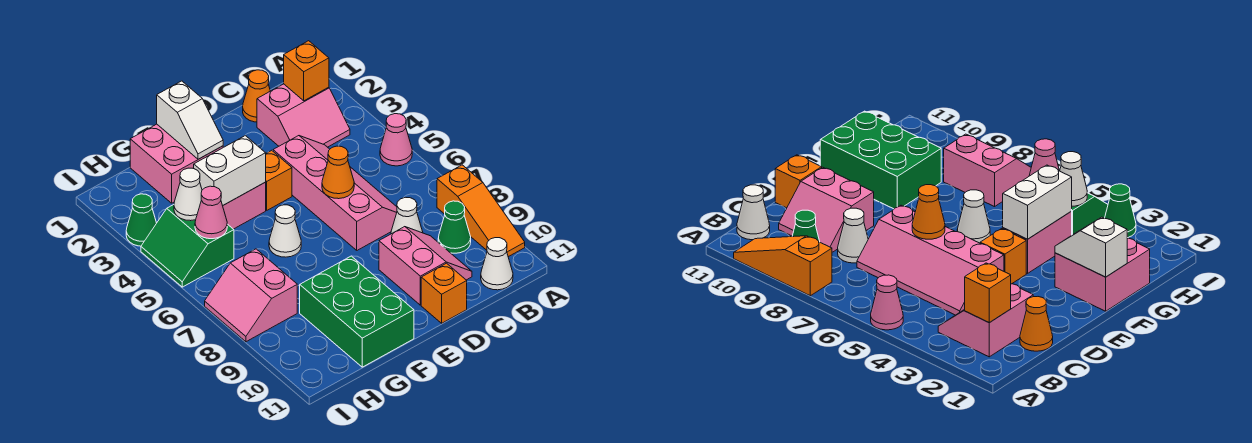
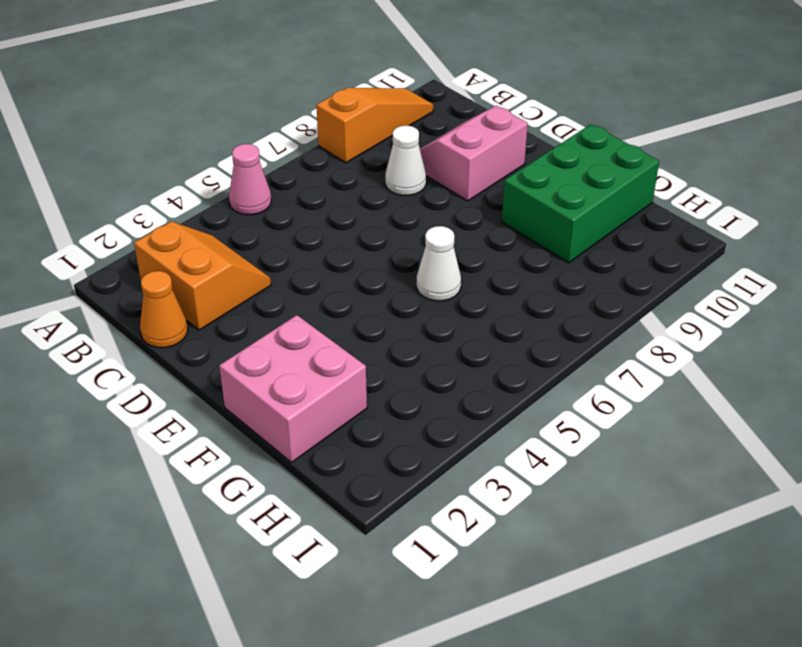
orange 2x2 slope [134,221,271,330] -> pink 2x2 slope [257,84,350,147]
none -> green 1x1 cone [438,201,471,253]
none -> white 1x1 cone [481,238,513,290]
none -> pink 2x4 slope [273,136,397,250]

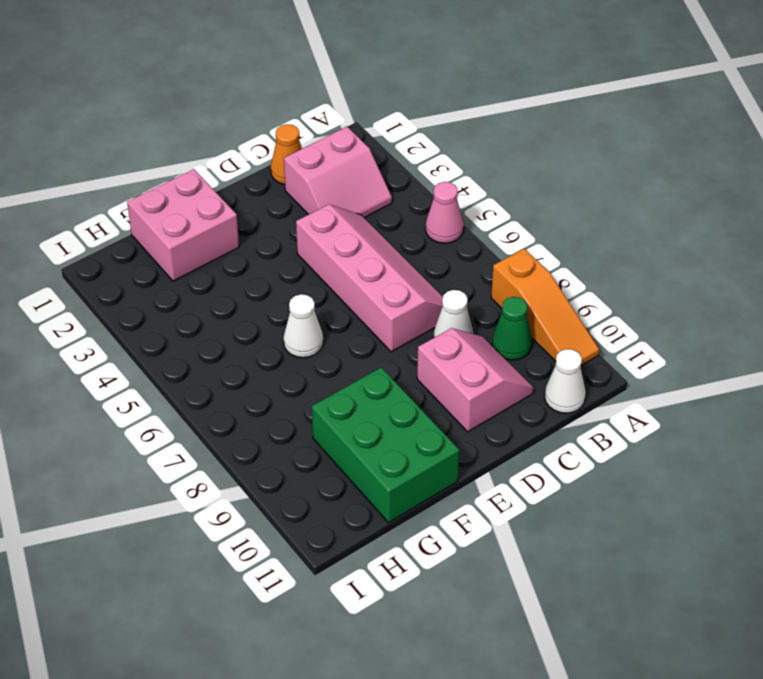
none -> orange 1x1 brick [421,263,467,323]
none -> orange 1x1 brick [266,150,292,210]
none -> pink 1x2 brick [223,182,266,229]

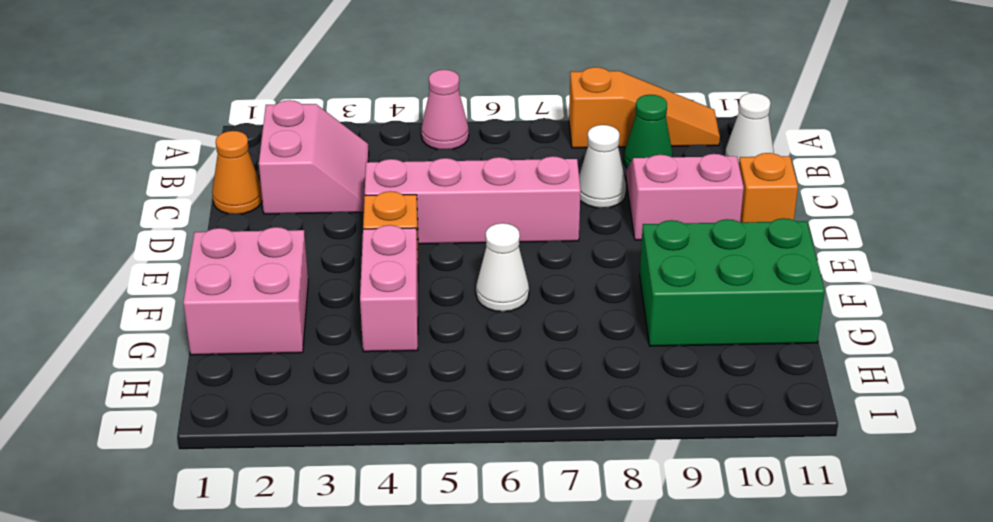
none -> green 2x2 slope [141,205,234,287]
none -> pink 2x2 slope [205,249,297,342]
none -> green 1x1 cone [126,194,156,246]

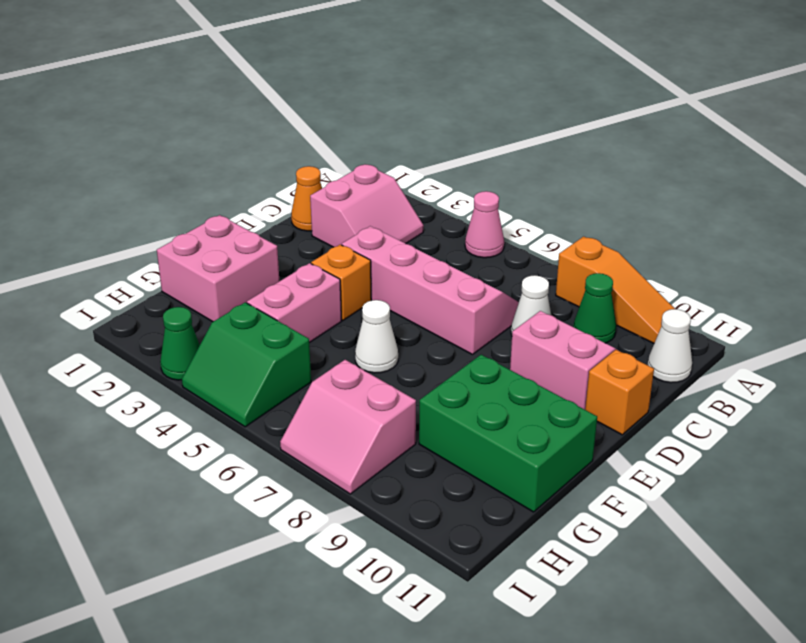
none -> orange 1x1 brick [284,41,329,101]
none -> orange 1x1 cone [322,146,354,199]
none -> white 1x2 slope [157,81,223,159]

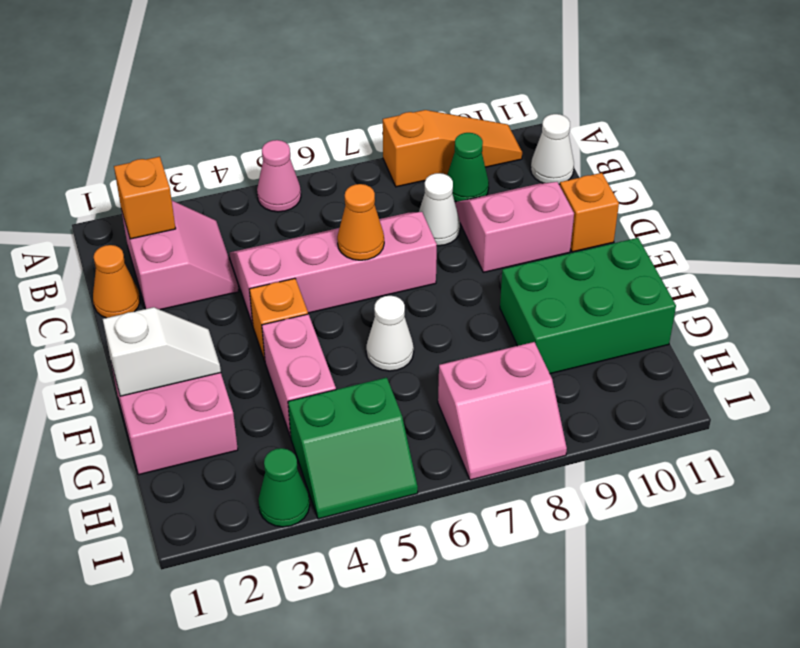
none -> white 1x2 brick [194,136,266,206]
none -> white 1x1 cone [174,168,202,221]
none -> pink 1x1 cone [195,186,227,239]

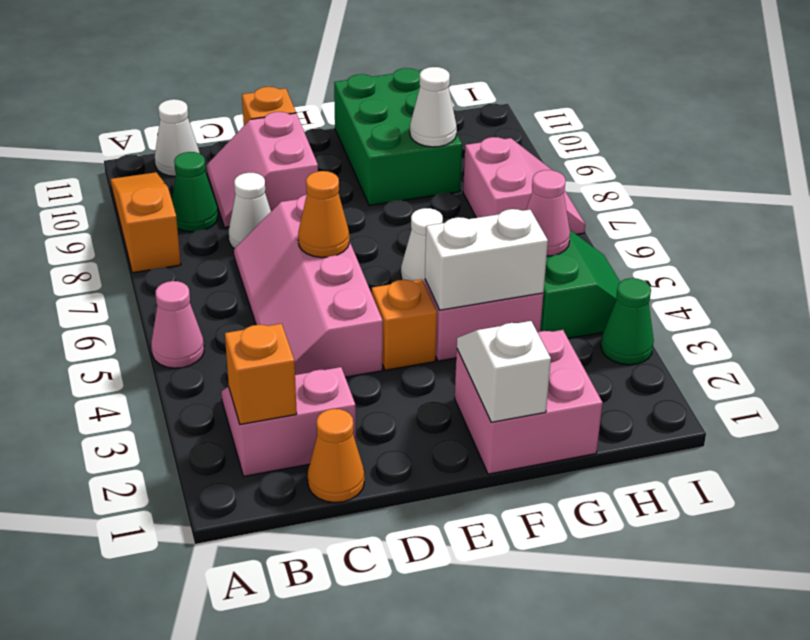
white 1x1 cone [410,67,457,147] -> white 1x1 cone moved to [174,168,202,221]

